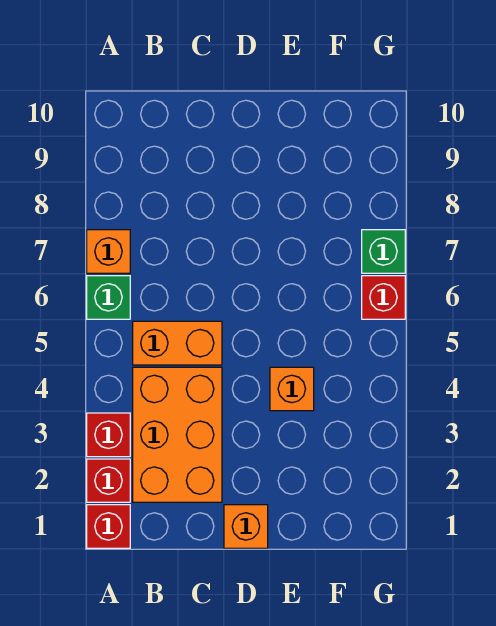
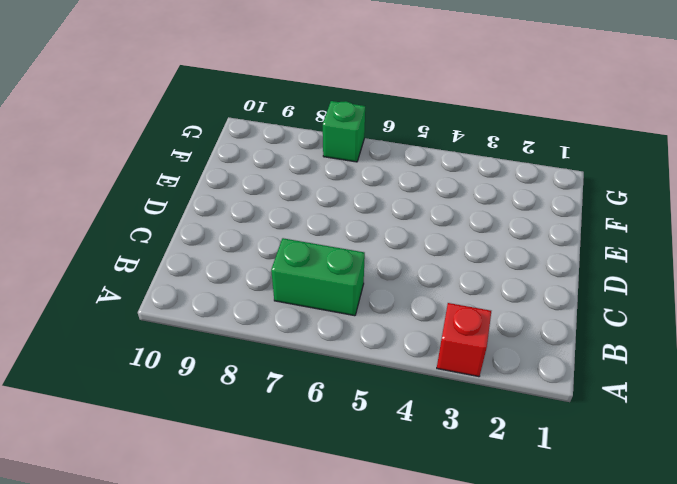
green 1x2 brick [271,238,365,316] -> none
none -> red 1x1 brick [87,505,130,548]
none -> red 1x1 brick [87,459,130,502]

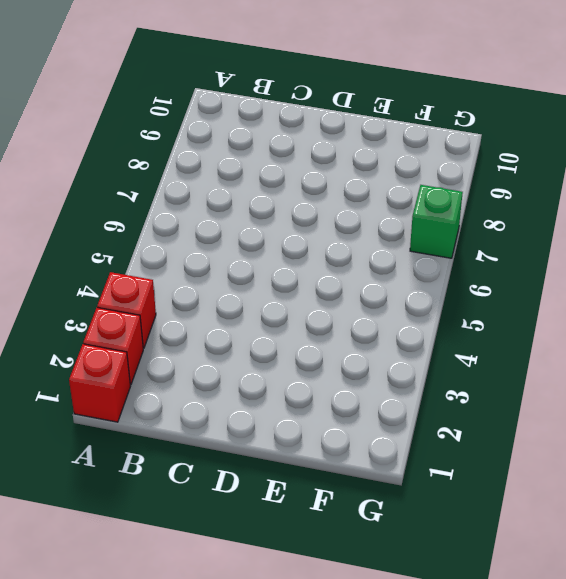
none -> green 1x1 brick [87,276,130,319]
none -> orange 1x1 brick [87,230,130,273]

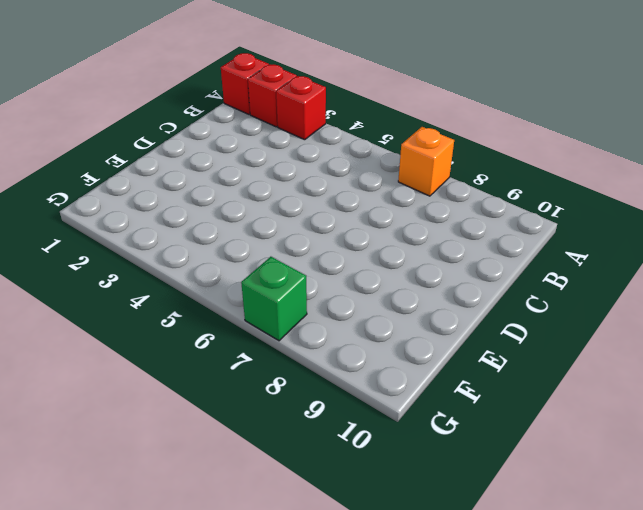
none -> green 1x1 brick [87,276,130,319]
none -> orange 2x3 brick [133,367,222,502]

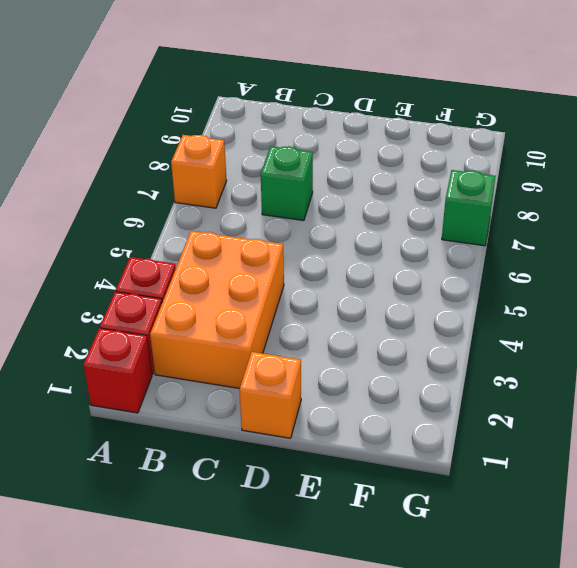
green 1x1 brick [261,146,313,221] -> green 1x1 brick moved to [87,276,130,319]
none -> orange 1x2 brick [133,321,222,365]
none -> orange 1x1 brick [270,367,314,411]

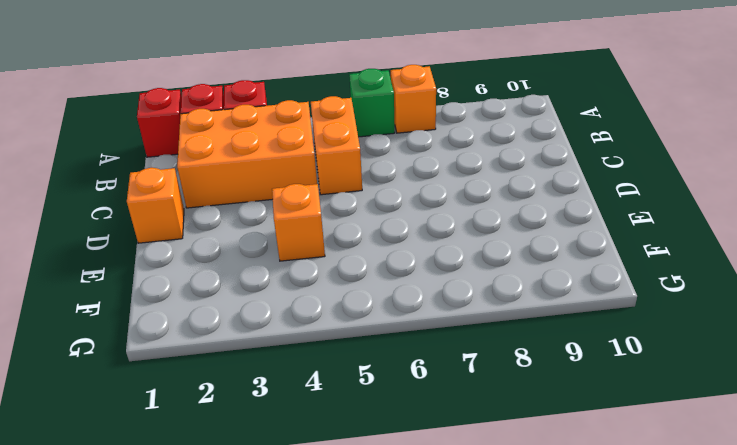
none -> red 1x1 brick [362,276,405,319]
none -> green 1x1 brick [362,230,405,273]

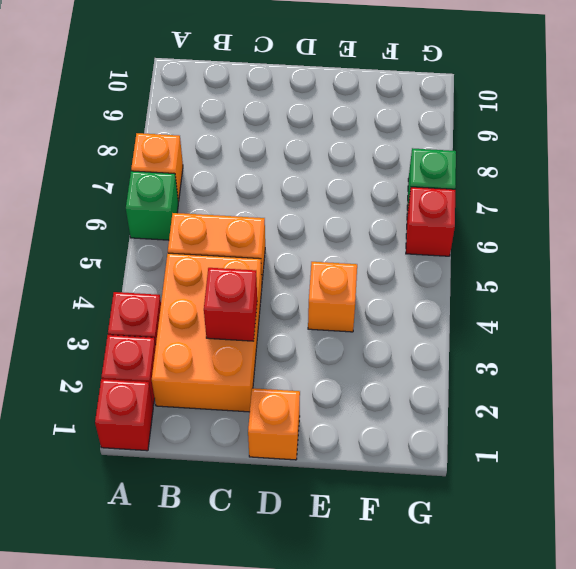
red 1x1 brick [204,268,257,341] -> none

